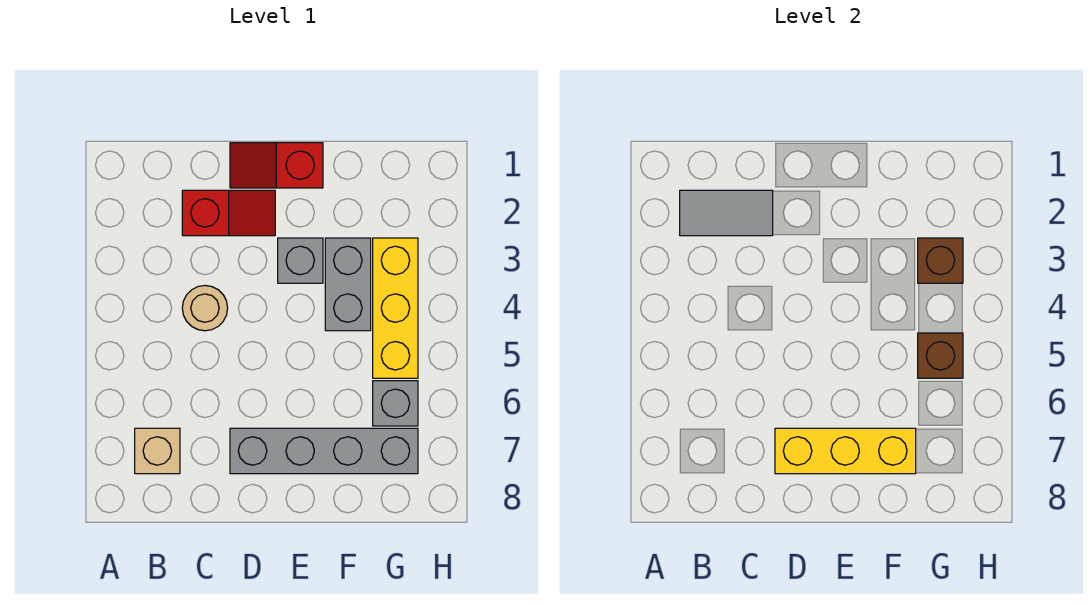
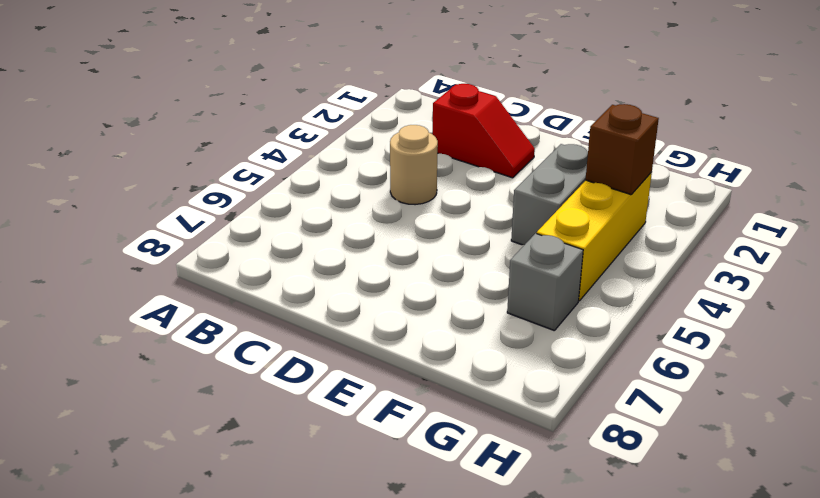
none -> tan 1x1 brick [135,428,180,474]
none -> red 1x2 slope [230,143,323,188]
none -> grey 1x4 brick [230,428,418,474]

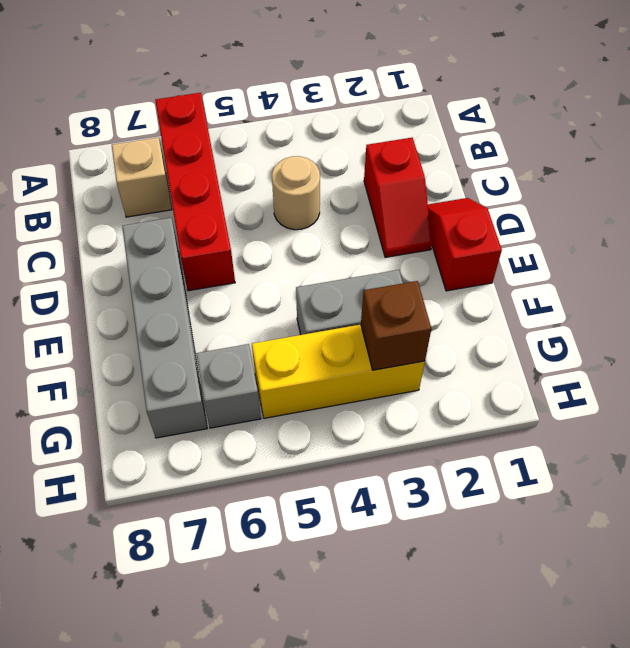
red 1x4 brick [155,93,235,291] -> none
none -> grey 1x1 brick [278,238,323,283]
none -> grey 1x2 tile [680,190,773,236]
none -> yellow 1x3 brick [775,428,916,474]

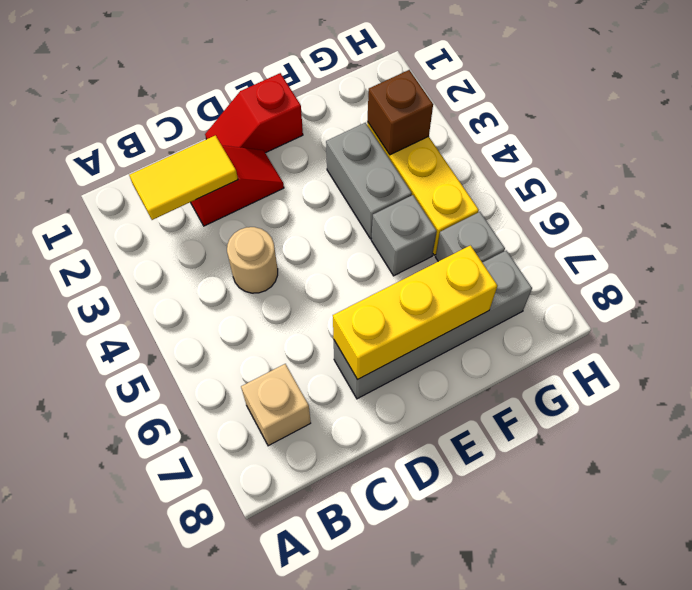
yellow 1x2 tile [129,135,238,220] -> grey 1x2 tile [680,190,773,236]
grey 1x1 brick [371,195,437,276] -> grey 1x1 brick moved to [278,238,323,283]
none -> brown 1x1 brick [918,333,963,378]

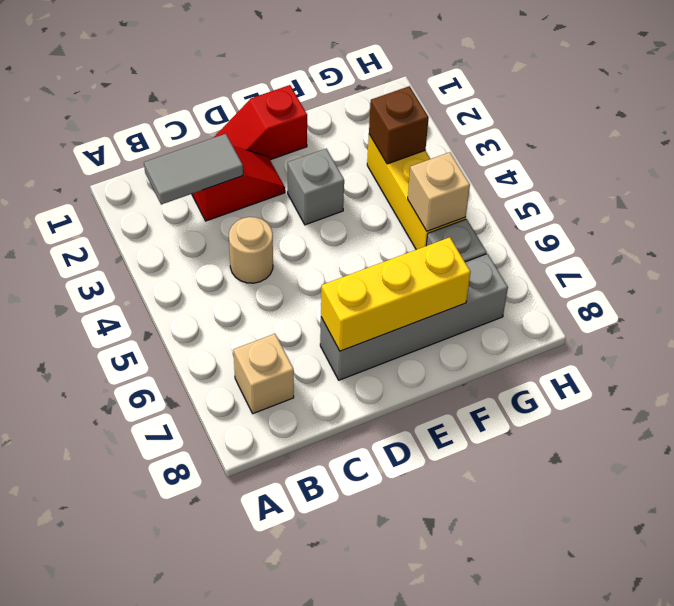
tan 1x1 brick [408,152,470,231] -> brown 1x1 brick [918,333,963,378]
none -> grey 1x2 brick [325,238,371,331]

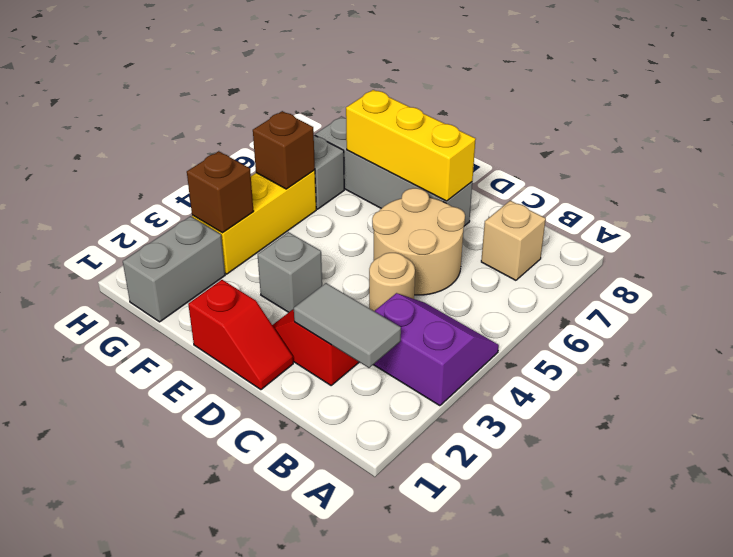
purple 2x2 slope [373,293,499,406] -> none
tan 2x2 round brick [372,188,465,295] -> none
grey 1x2 brick [123,216,225,322] -> grey 1x2 brick moved to [325,238,371,331]

